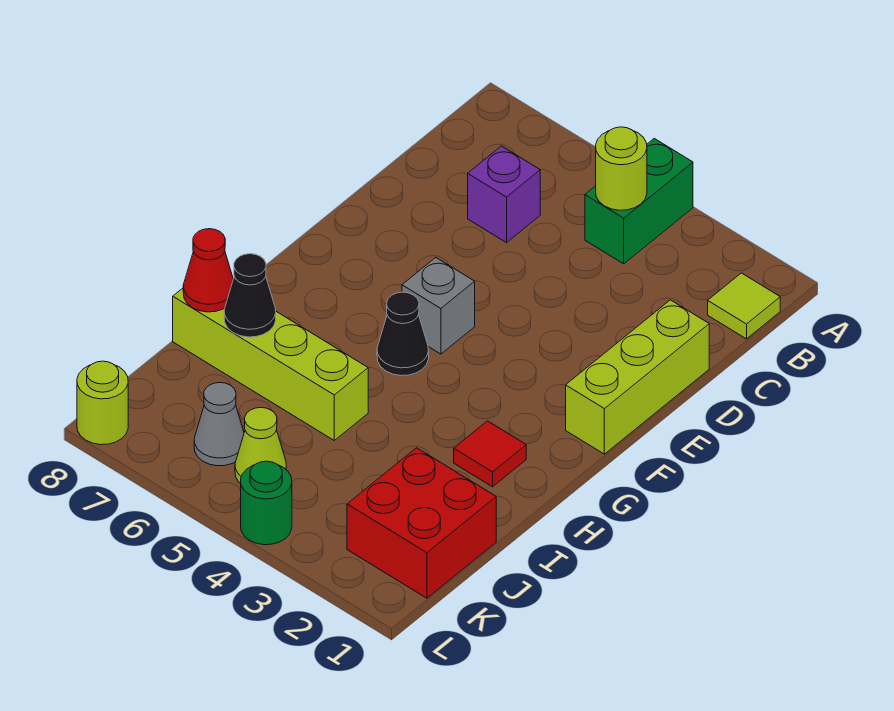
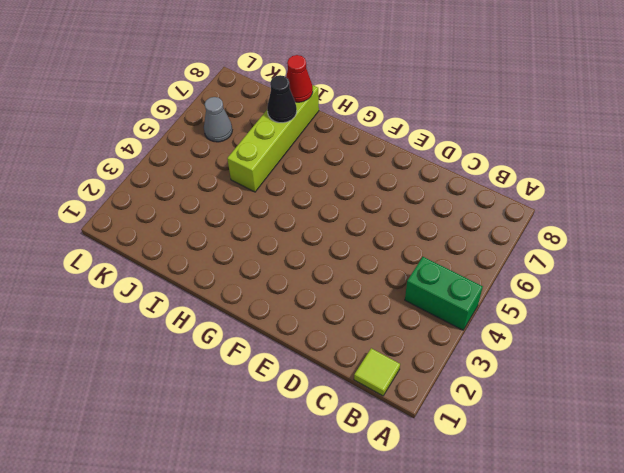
none -> purple 1x1 brick [468,146,540,243]
none -> lime 1x3 brick [566,300,709,454]
none -> grey 1x1 brick [402,258,475,354]

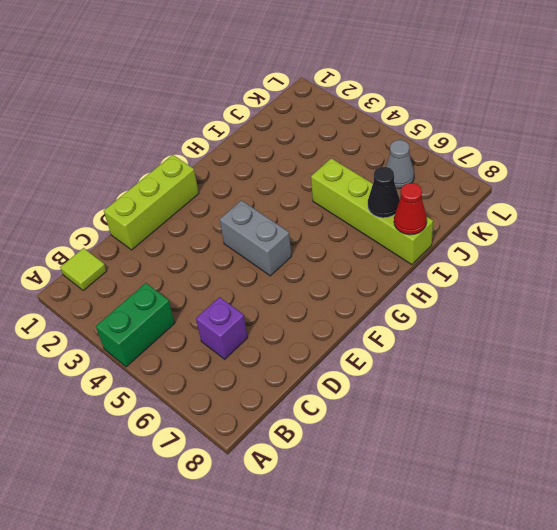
grey 1x2 brick [220,200,292,276] -> grey 1x1 brick [402,258,475,354]
none -> black 1x1 cone [377,292,429,376]
none -> red 1x1 tile [454,421,526,487]
none -> red 2x2 brick [347,448,496,598]

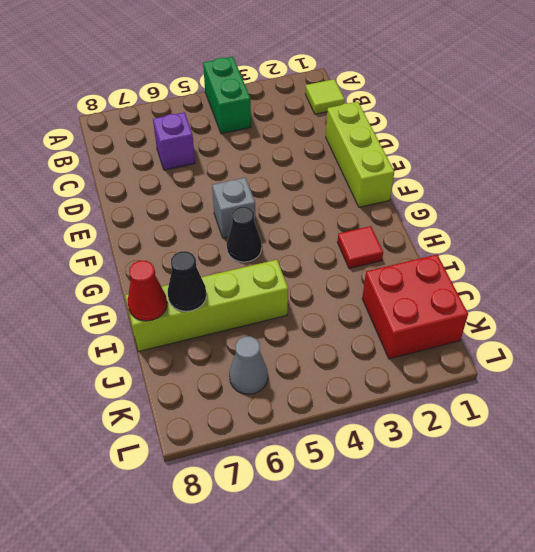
none -> lime 1x1 cone [235,408,286,484]
none -> green 1x1 round brick [241,461,292,545]
none -> lime 1x1 round brick [77,361,128,445]

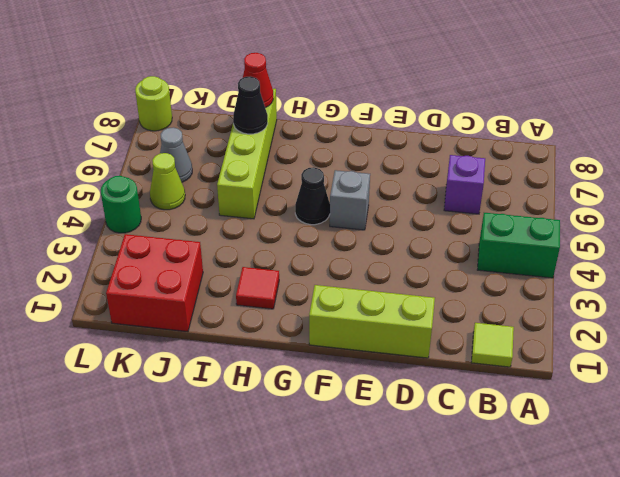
none -> lime 1x1 round brick [596,127,647,210]

